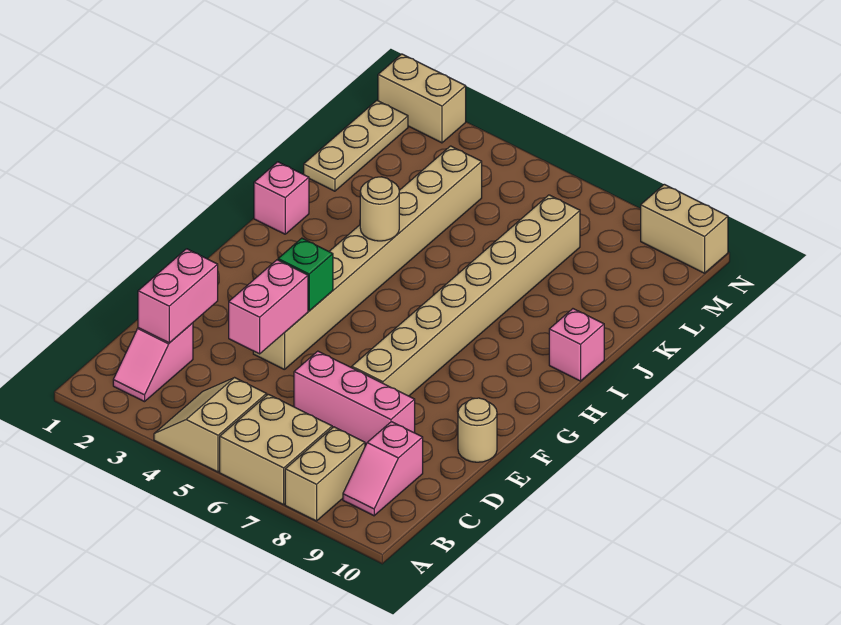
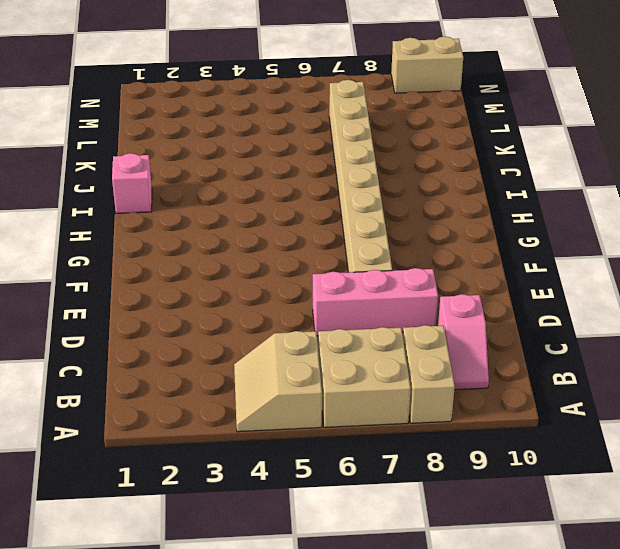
none -> pink 1x2 slope [113,323,193,402]
none -> tan 1x8 brick [253,146,482,370]
none -> tan 1x1 round brick [458,398,497,462]

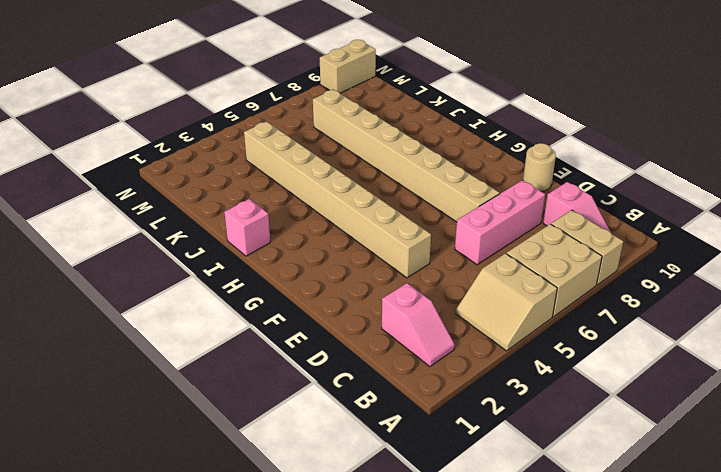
none -> pink 1x1 brick [549,309,604,381]
none -> tan 1x3 plate [304,101,408,191]
none -> tan 1x2 brick [378,54,466,143]

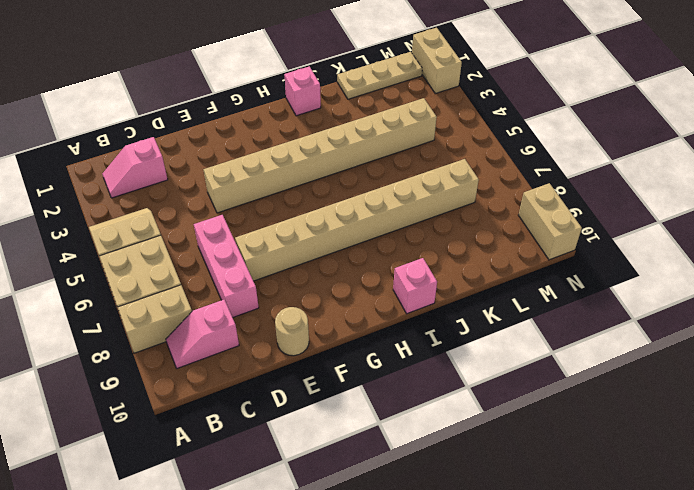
none -> pink 1x2 brick [138,249,218,343]
none -> pink 1x2 brick [229,260,308,354]
none -> green 1x1 brick [278,238,333,311]

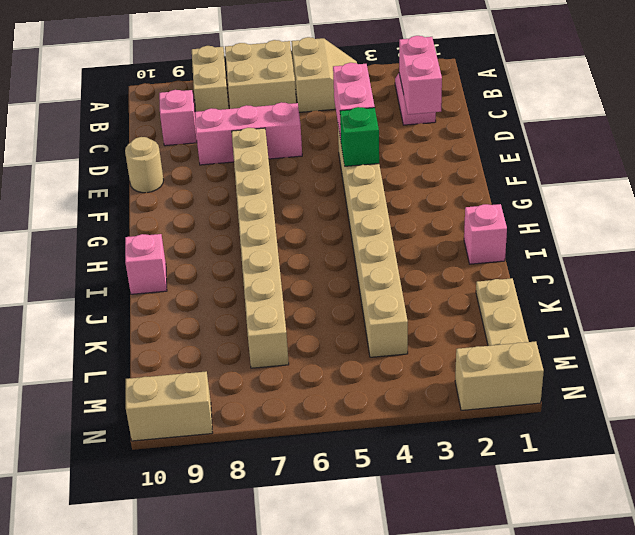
none -> tan 1x1 round brick [360,177,399,241]

